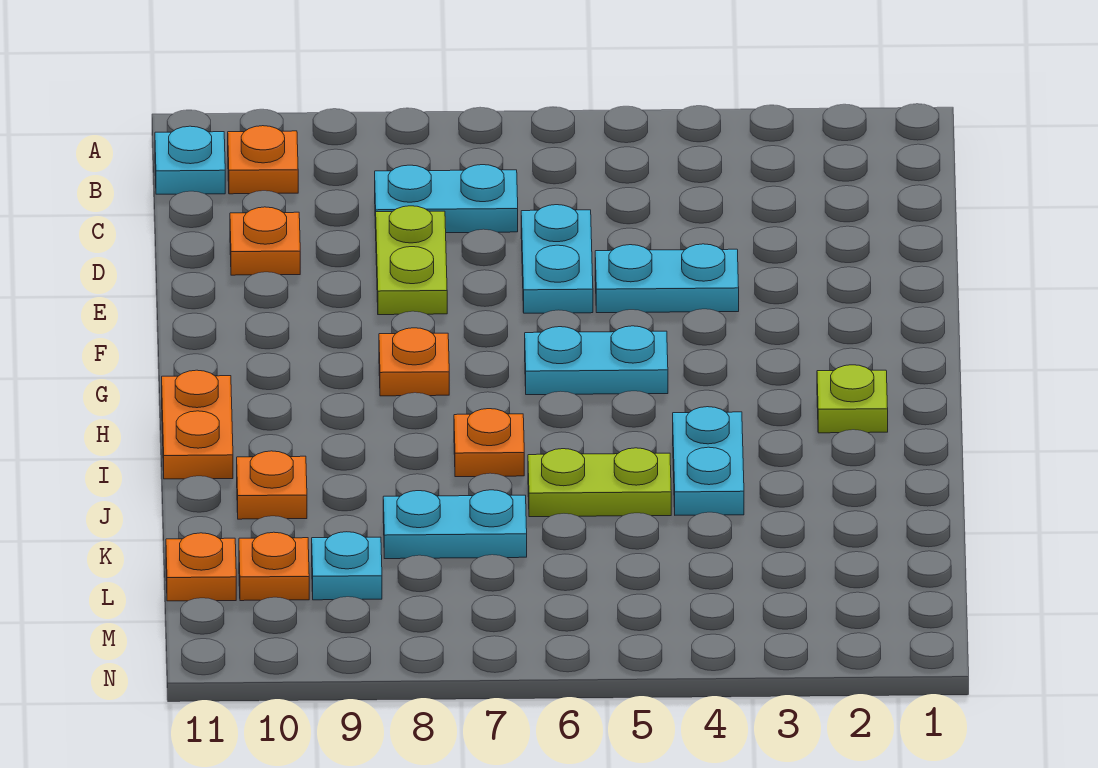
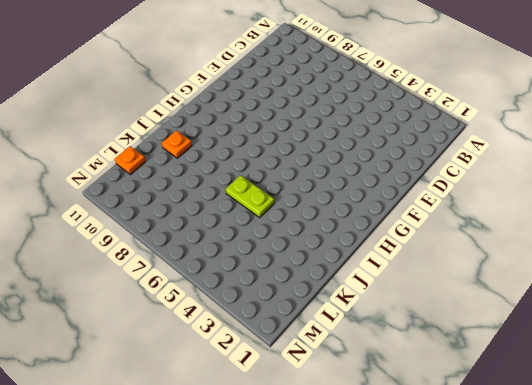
none -> orange 1x1 plate [228,126,298,194]
none -> cyan 1x1 plate [155,126,225,194]
none -> cyan 1x2 plate [375,165,518,233]

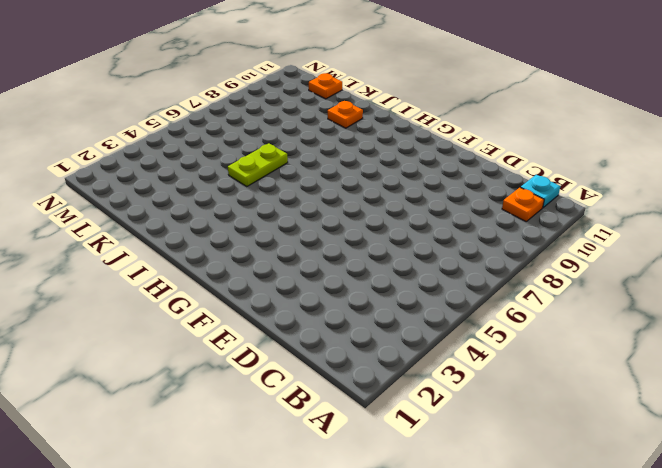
none -> cyan 1x2 plate [375,165,518,233]
none -> cyan 1x2 plate [521,205,593,313]
none -> lime 1x2 plate [376,206,447,315]

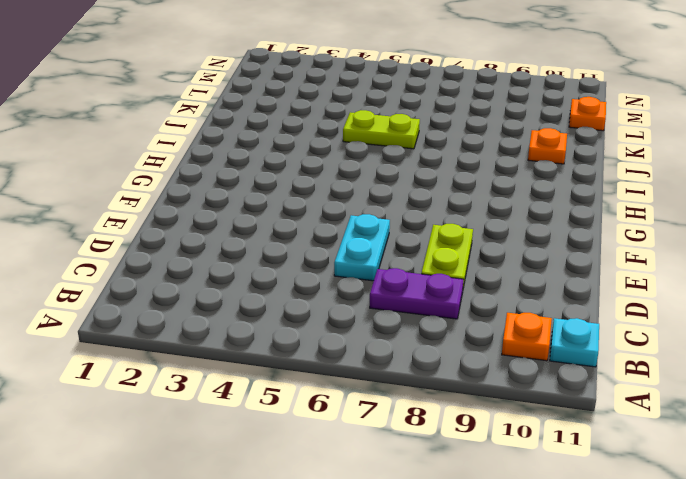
purple 1x2 plate [370,268,464,319] -> cyan 1x2 plate [375,165,518,233]
none -> orange 1x1 plate [230,207,300,275]
none -> cyan 1x2 plate [595,244,739,313]
none -> cyan 1x2 plate [525,326,668,395]

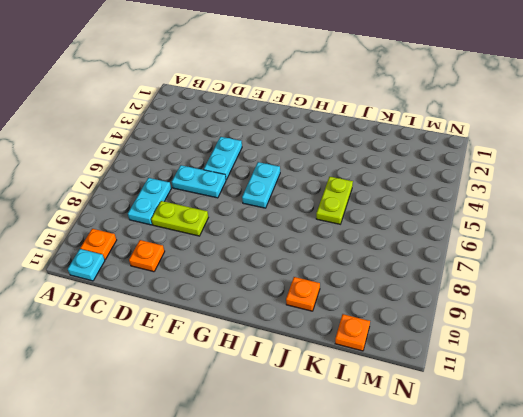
none -> orange 1x1 plate [379,328,449,396]
none -> lime 1x1 plate [817,365,888,433]
none -> orange 1x2 plate [162,370,233,479]

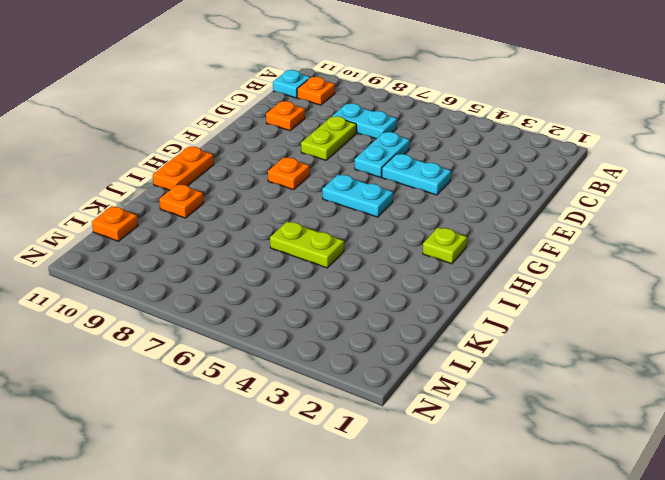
none -> cyan 1x2 plate [673,407,744,515]
none -> orange 1x1 plate [454,409,524,477]
none -> cyan 1x2 plate [383,490,527,559]

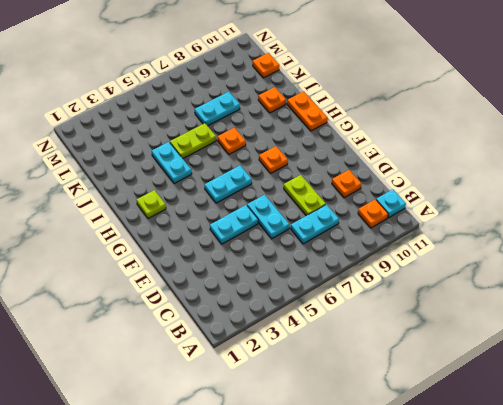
none -> cyan 1x1 plate [312,532,382,600]
none -> orange 1x1 plate [239,532,309,601]

